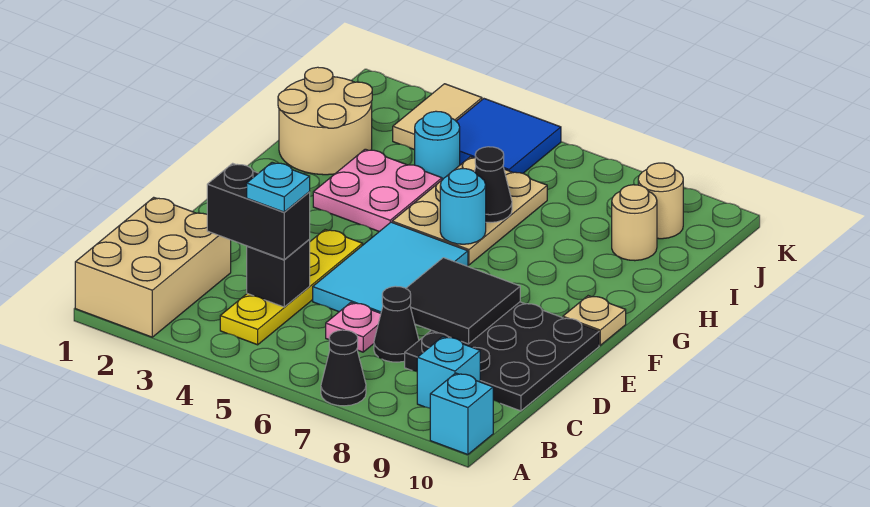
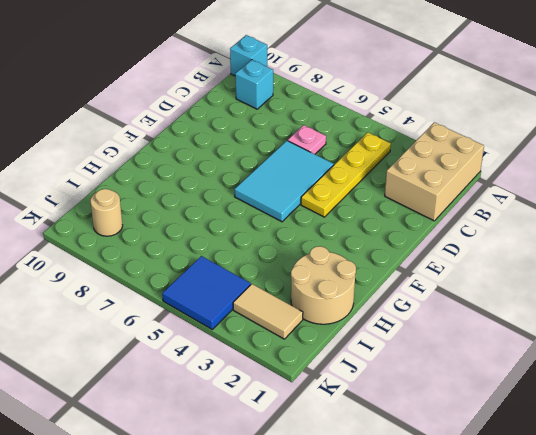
tan 1x2 tile [233,284,303,339] -> tan 1x2 tile turned to [393,84,482,150]
none -> black 1x1 cone [321,330,366,406]
none -> black 1x1 cone [374,286,419,362]
none -> black 3x3 plate [405,302,599,411]

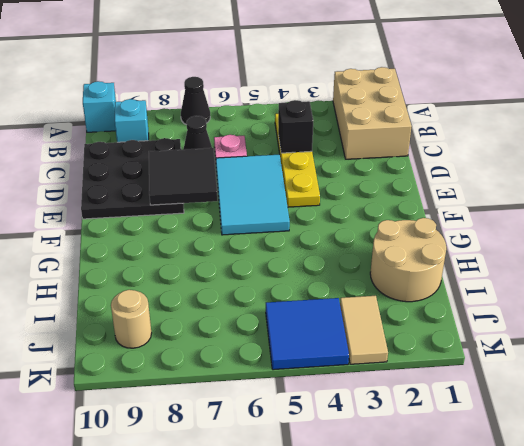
none -> tan 1x1 plate [563,296,626,345]
none -> pink 2x2 plate [313,149,442,232]
none -> tan 2x3 plate [392,157,547,265]

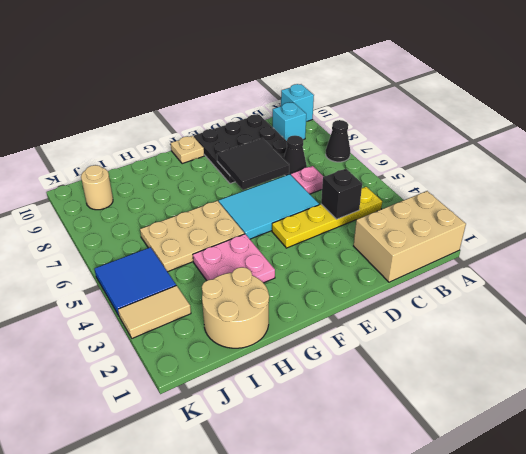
none -> cyan 1x1 round brick [415,111,460,180]
none -> tan 1x1 round brick [612,185,657,261]
none -> cyan 1x1 round brick [440,169,486,244]

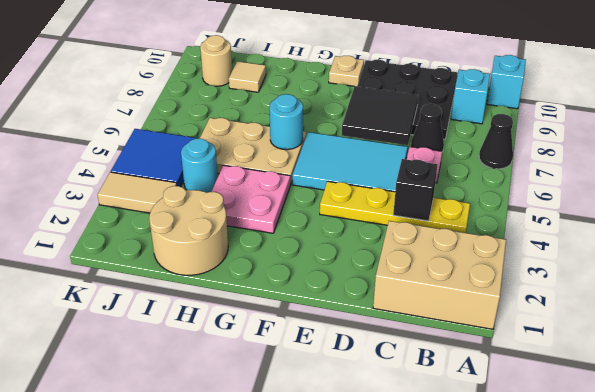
tan 1x1 tile [229,61,266,92] -> tan 1x1 round brick [612,185,657,261]
none -> black 1x1 cone [475,147,512,223]
none -> black 1x2 brick [207,163,310,260]
none -> cyan 1x1 plate [247,162,310,212]

